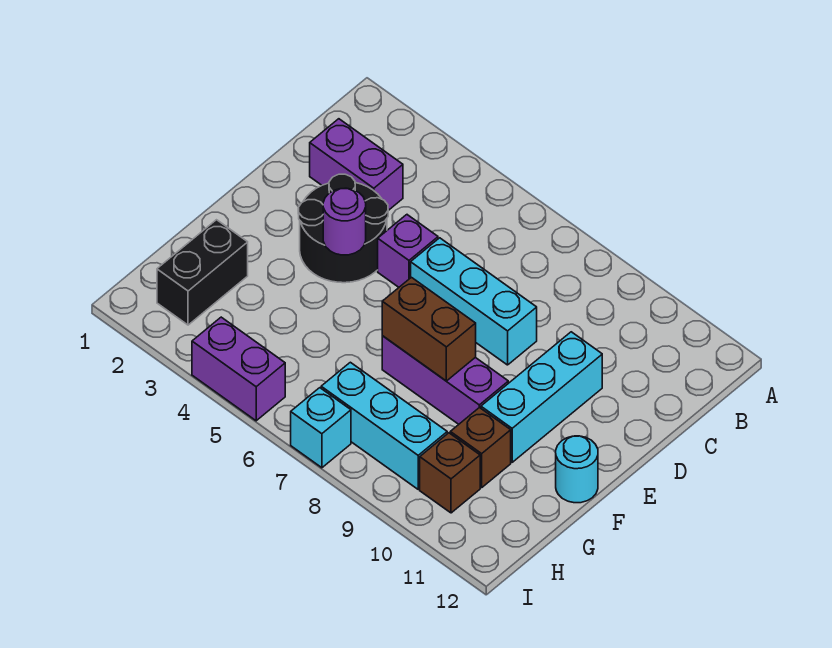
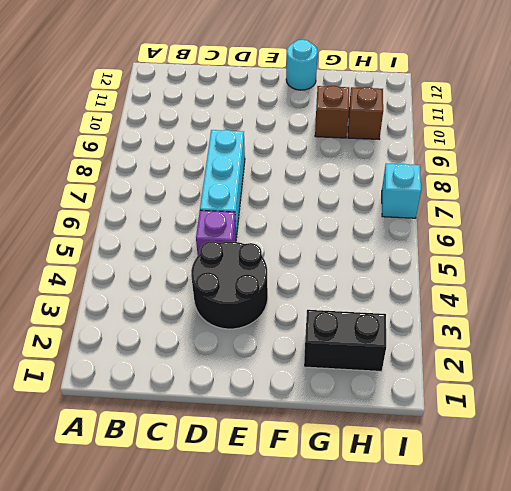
none -> purple 1x2 brick [310,119,403,210]
none -> cyan 1x3 brick [481,332,602,462]
none -> purple 1x3 brick [382,336,508,424]

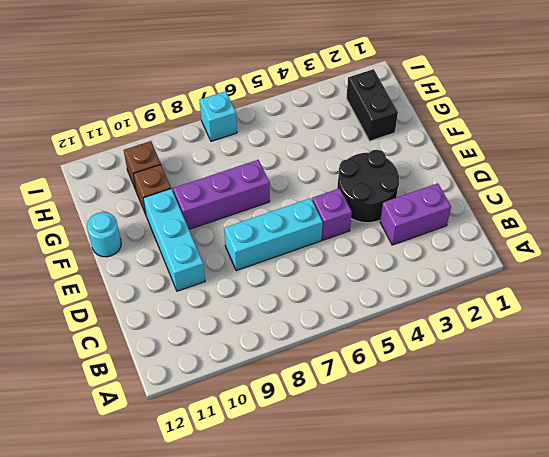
none -> cyan 1x3 brick [321,362,447,489]
none -> purple 1x2 brick [192,317,285,421]
none -> purple 1x1 round brick [323,188,366,255]

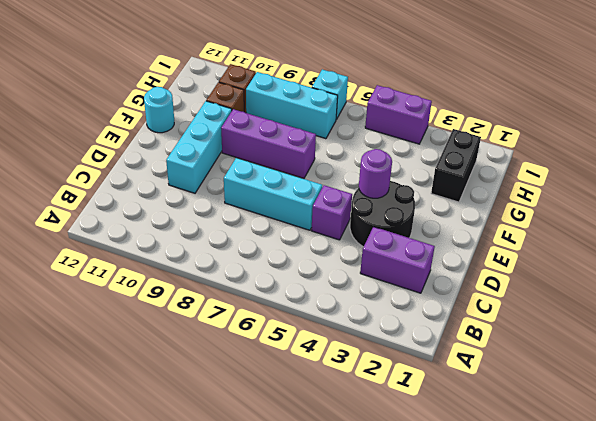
none -> brown 1x2 brick [382,277,476,381]

